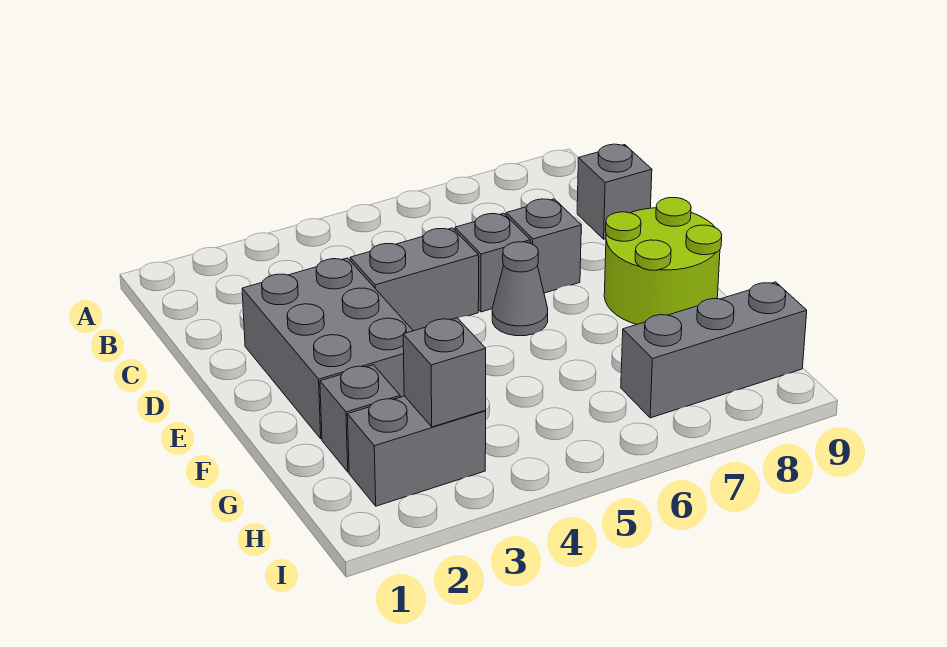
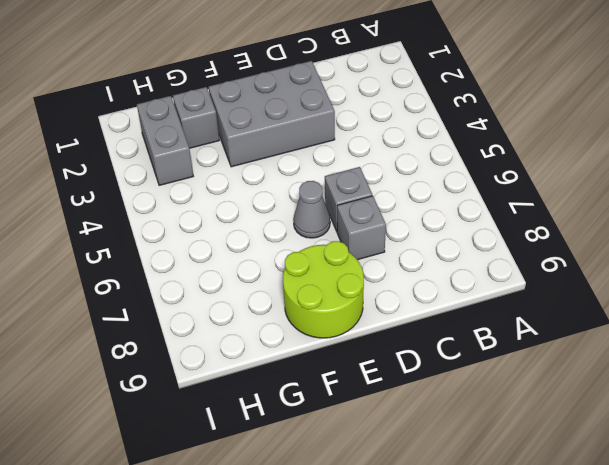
none -> grey 1x1 brick [577,144,652,239]
none -> grey 1x2 brick [350,228,479,331]

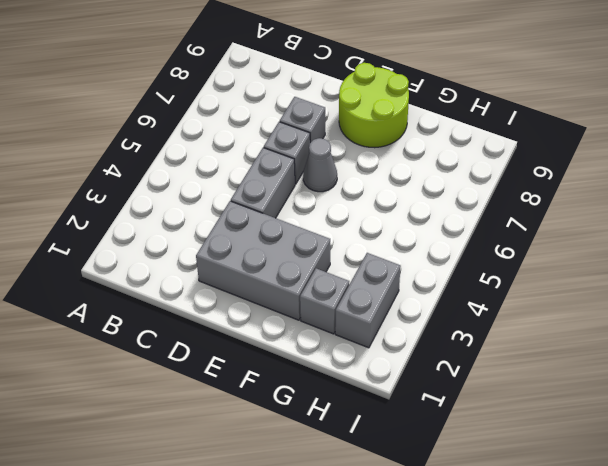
none -> grey 1x1 brick [577,144,652,239]
none -> grey 1x3 brick [621,282,807,418]

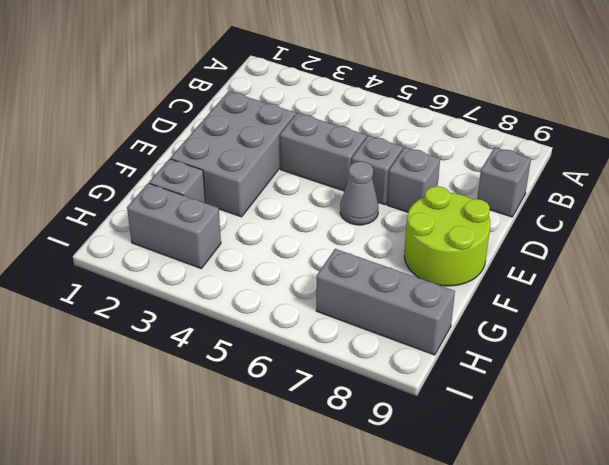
none -> grey 1x1 brick [403,318,486,427]

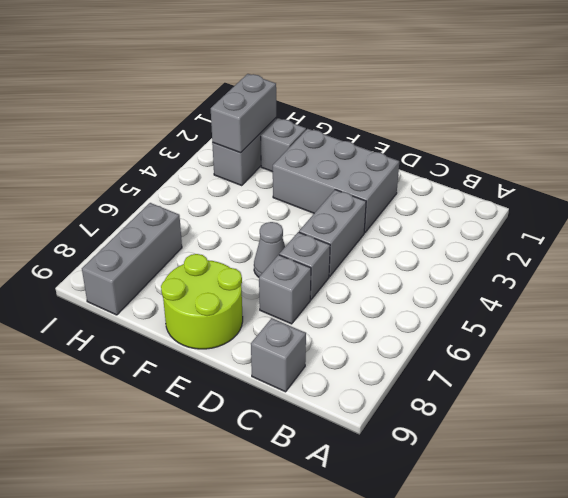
grey 1x2 brick [211,74,276,153] -> grey 1x1 brick [403,318,486,427]

